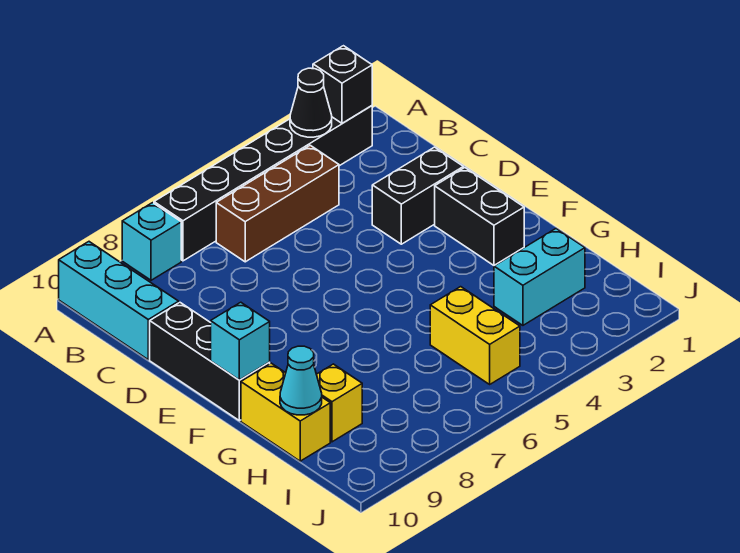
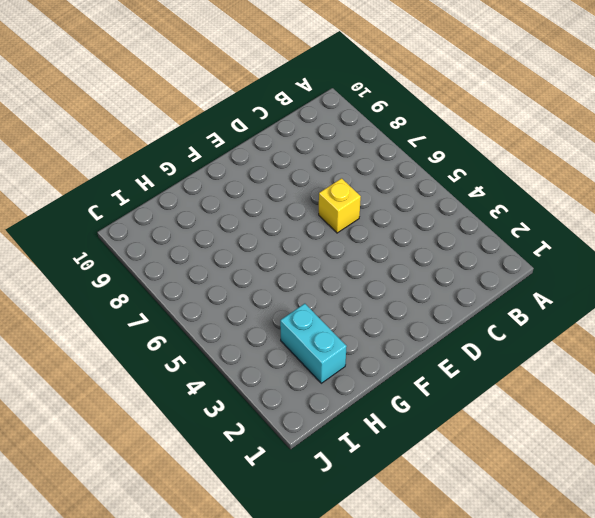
yellow 1x1 brick [319,178,361,233] -> yellow 1x1 brick moved to [316,364,362,442]
none -> black 1x6 brick [154,106,372,261]
none -> cyan 1x1 brick [122,203,181,280]
none -> cyan 1x3 brick [59,242,179,360]

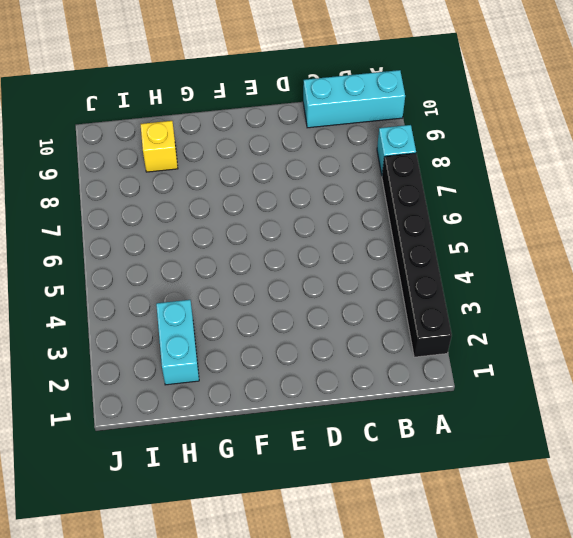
none -> brown 1x3 brick [216,145,339,262]
none -> black 1x2 brick [372,147,463,244]
none -> black 1x3 brick [150,303,270,421]

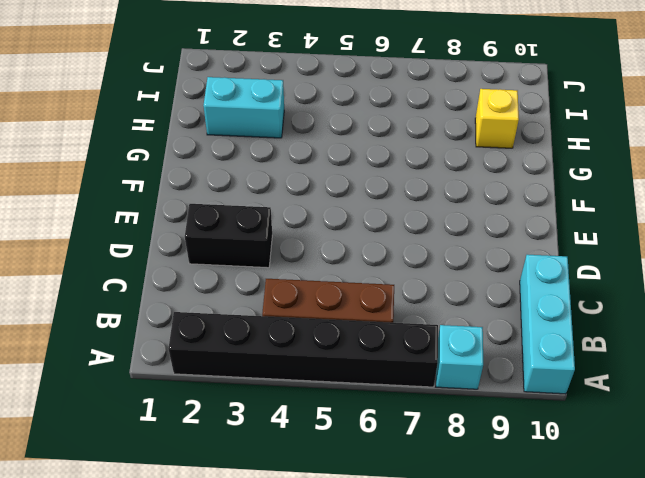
none -> black 1x3 brick [150,303,270,421]
none -> black 1x2 brick [435,168,524,266]
none -> yellow 1x2 brick [241,363,330,461]

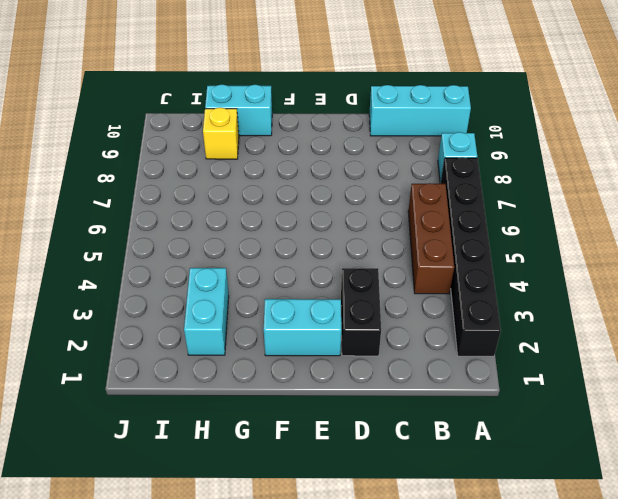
cyan 1x2 brick [264,299,341,356] -> black 1x2 brick [435,168,524,266]
cyan 1x2 brick [205,84,272,136] -> yellow 1x2 brick [241,363,330,461]
none -> black 1x3 brick [150,303,270,421]
none -> yellow 1x2 brick [430,287,520,384]
none -> black 1x1 brick [313,46,372,123]

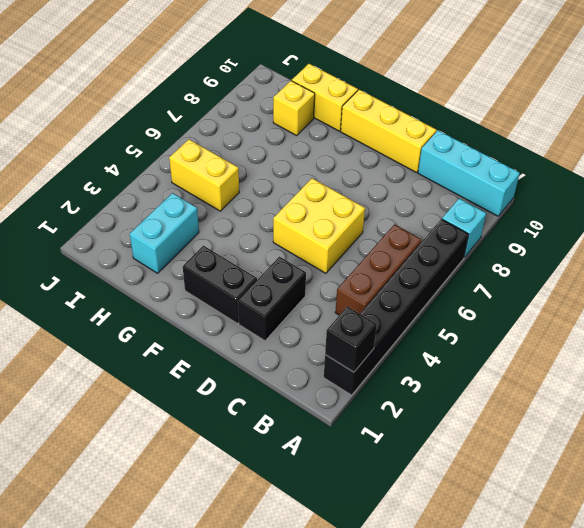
yellow 2x2 brick [273,178,365,273] -> none
yellow 1x3 brick [341,90,436,173] -> black 1x3 brick [150,303,270,421]
none -> black 1x1 cone [290,68,332,137]
none -> cyan 1x1 brick [211,302,270,380]
none -> cyan 1x1 cone [280,346,322,415]

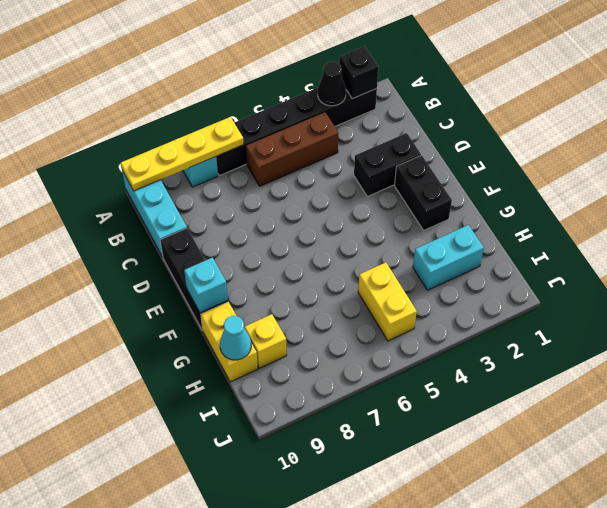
yellow 1x4 plate [121,117,244,191] -> none

